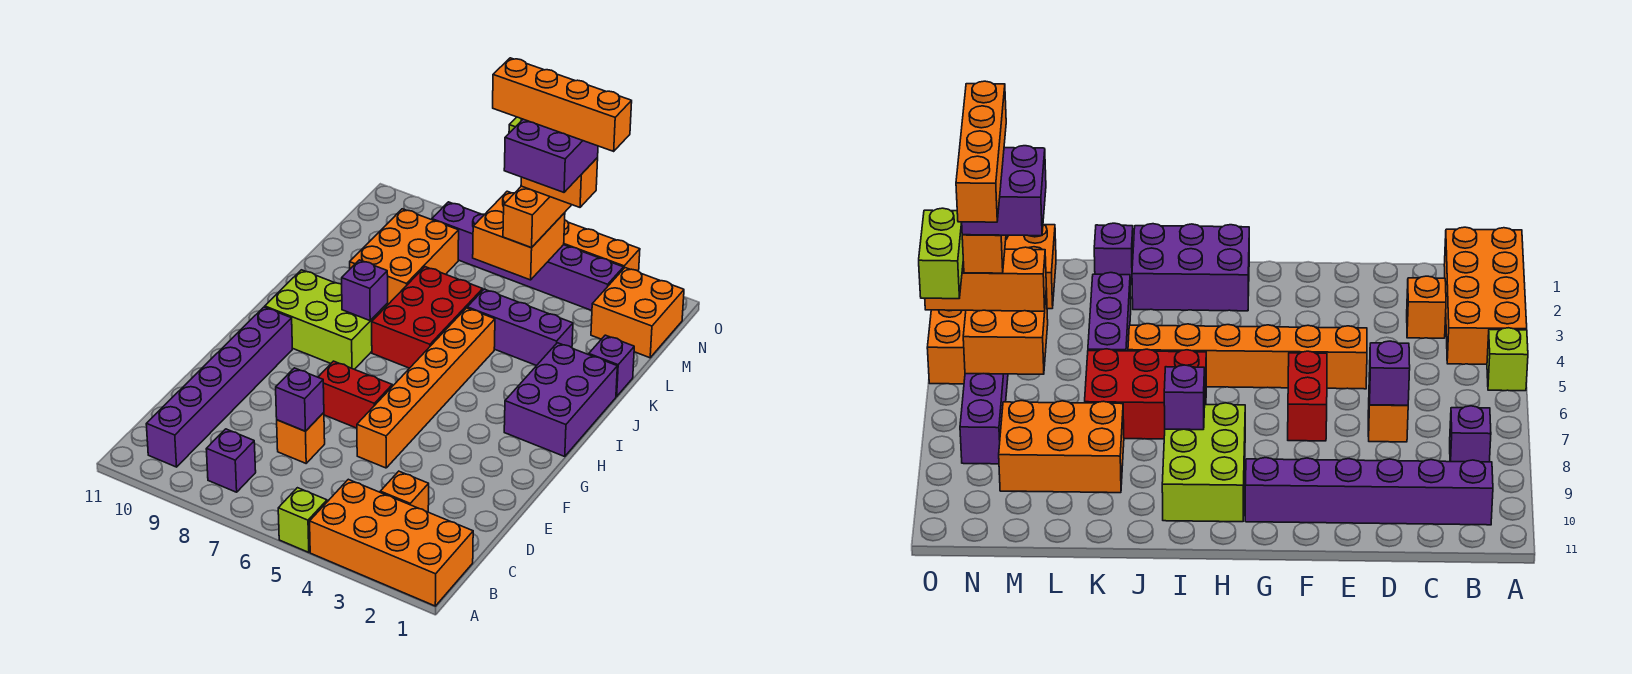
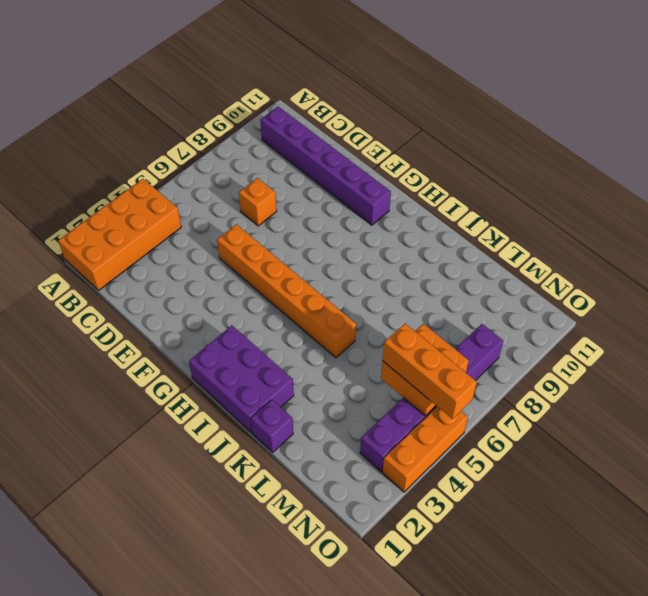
none -> lime 1x1 brick [278,488,327,552]
none -> purple 1x1 brick [206,429,256,492]
none -> orange 1x1 brick [380,471,429,512]

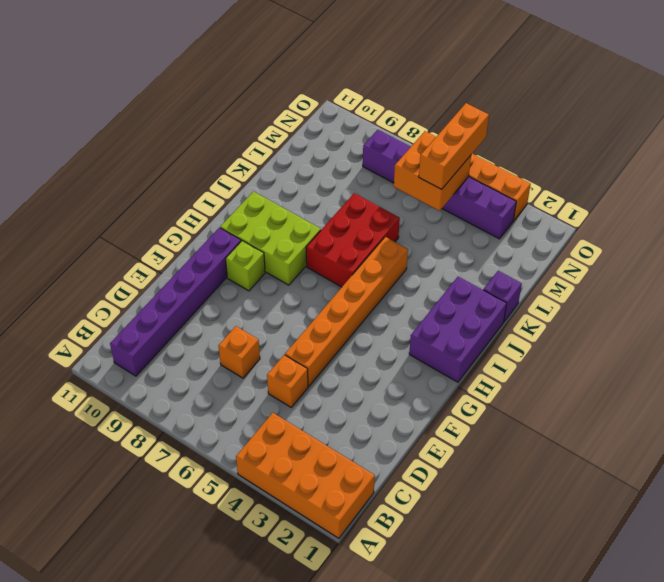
orange 1x1 brick [267,355,308,407] -> orange 1x1 brick moved to [380,471,429,512]
lime 1x1 brick [226,241,265,291] -> lime 1x1 brick moved to [278,488,327,552]
none -> purple 1x1 brick [206,429,256,492]
none -> red 1x2 brick [318,361,392,428]
none -> purple 1x3 brick [467,289,573,366]

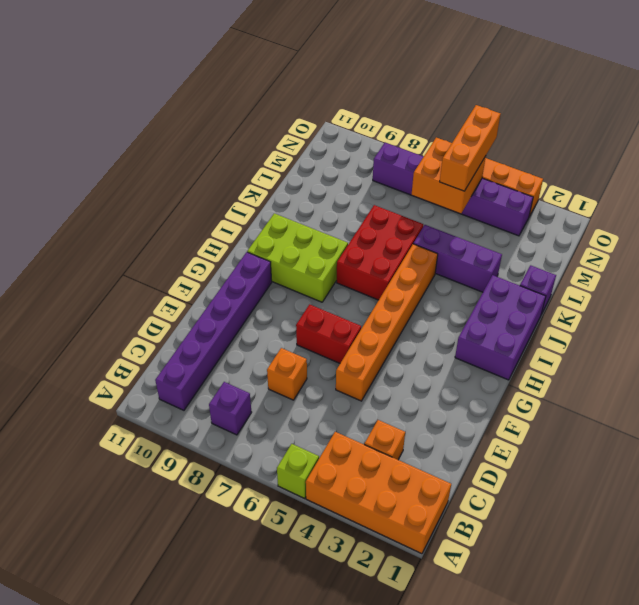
none -> orange 2x3 brick [350,209,459,304]
none -> orange 2x2 brick [591,268,684,358]
none -> purple 1x1 brick [276,368,324,431]

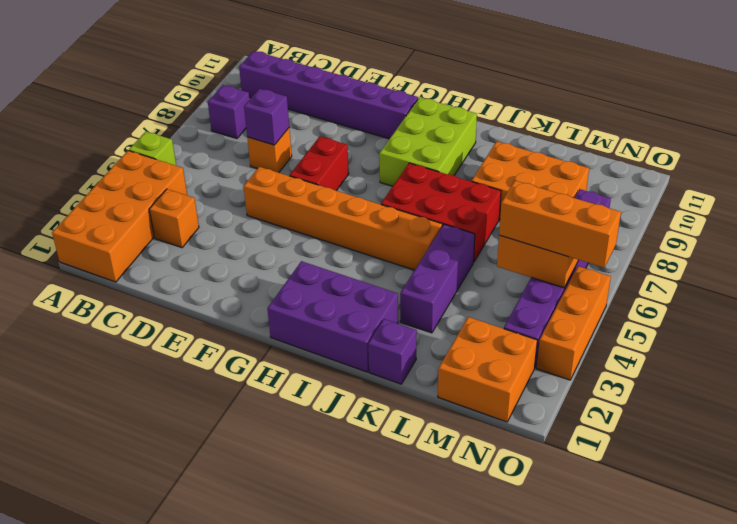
none -> purple 1x1 brick [342,260,388,321]
none -> orange 1x2 brick [521,158,598,207]
none -> lime 1x2 brick [919,208,963,299]

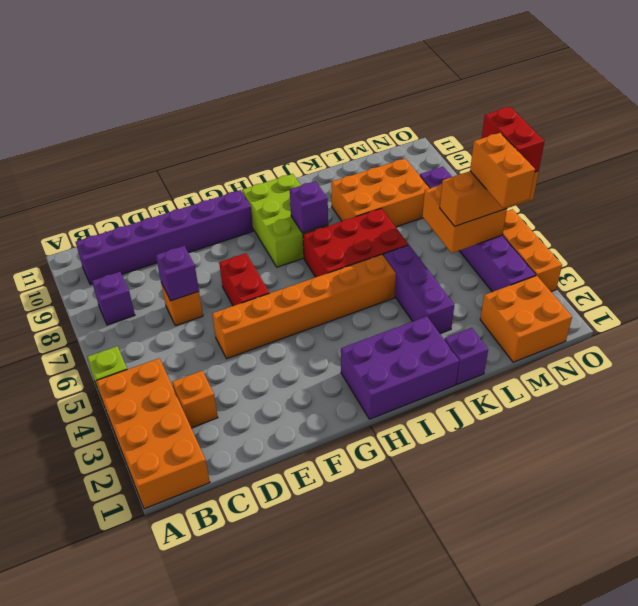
red 1x2 brick [482,107,545,172] -> lime 1x2 brick [919,208,963,299]
none -> purple 2x2 brick [504,119,598,192]
none -> orange 1x4 brick [493,58,632,151]

